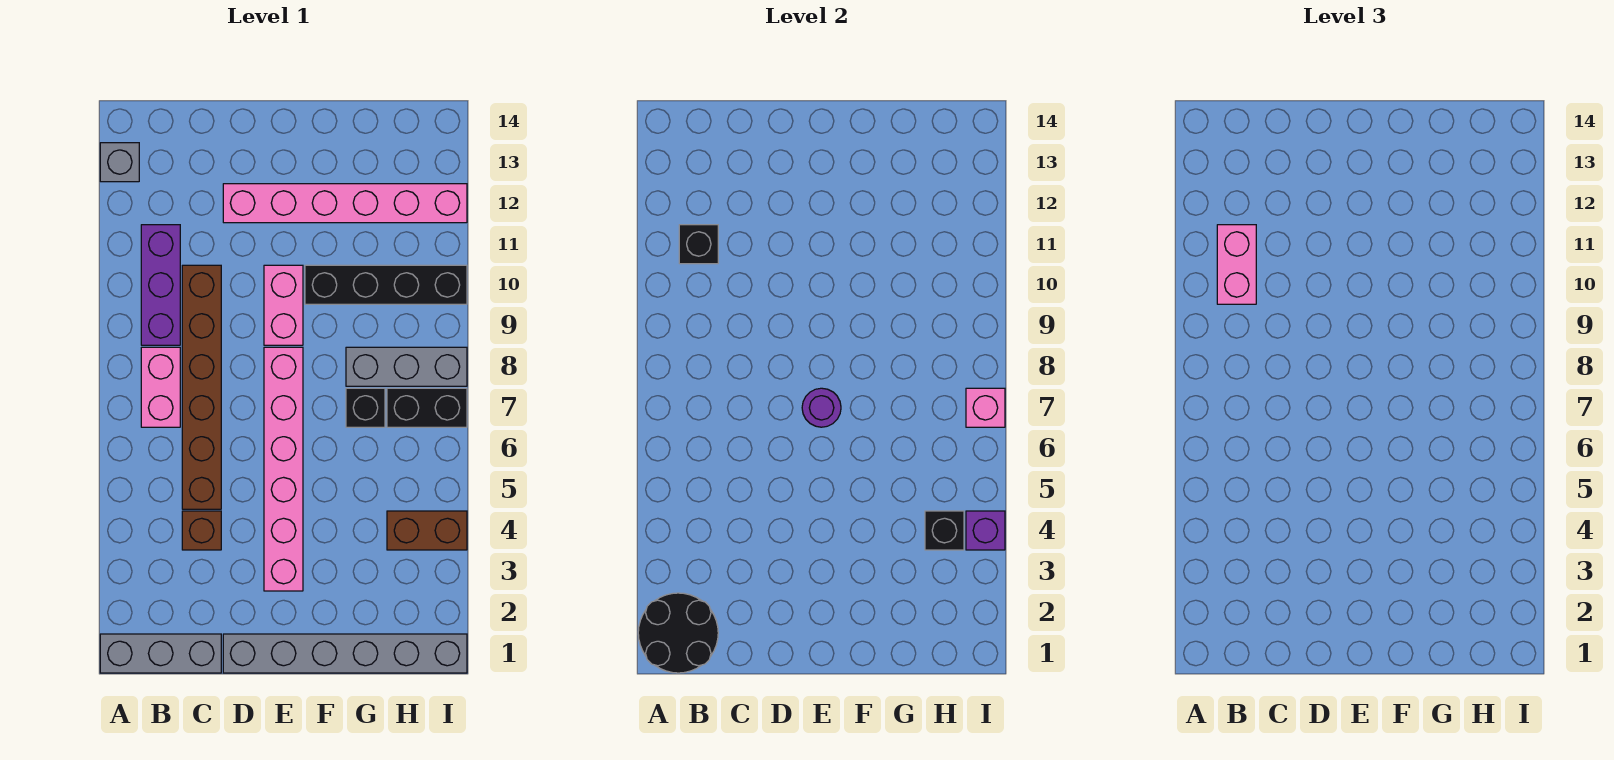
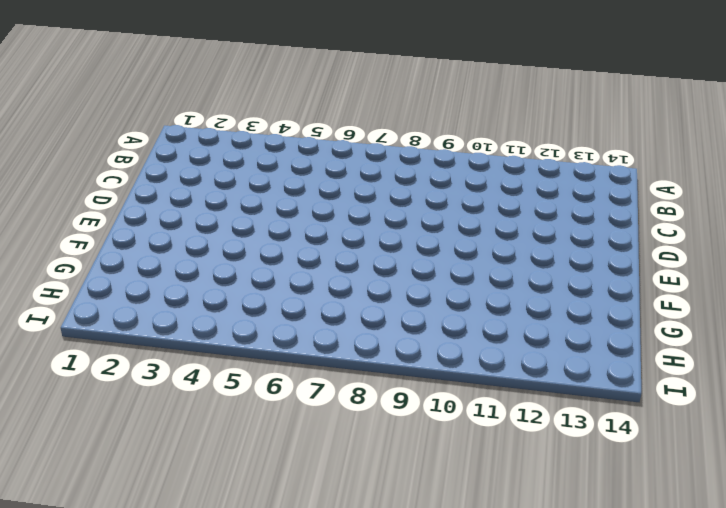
none -> grey 1x3 brick [100,634,221,673]
none -> grey 1x1 brick [100,143,139,182]
none -> pink 1x2 brick [141,347,180,427]

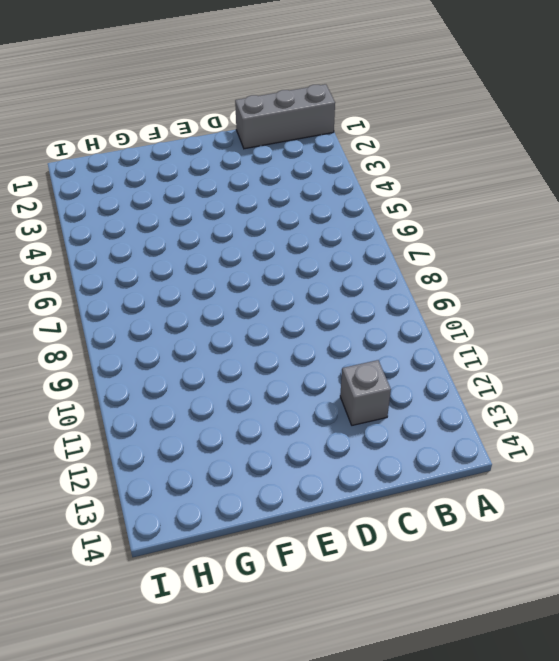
grey 1x1 brick [340,360,391,425] -> grey 1x1 brick moved to [100,143,139,182]
none -> pink 1x2 brick [141,347,180,427]
none -> purple 1x3 brick [141,225,180,345]
none -> brown 1x1 brick [182,511,221,550]

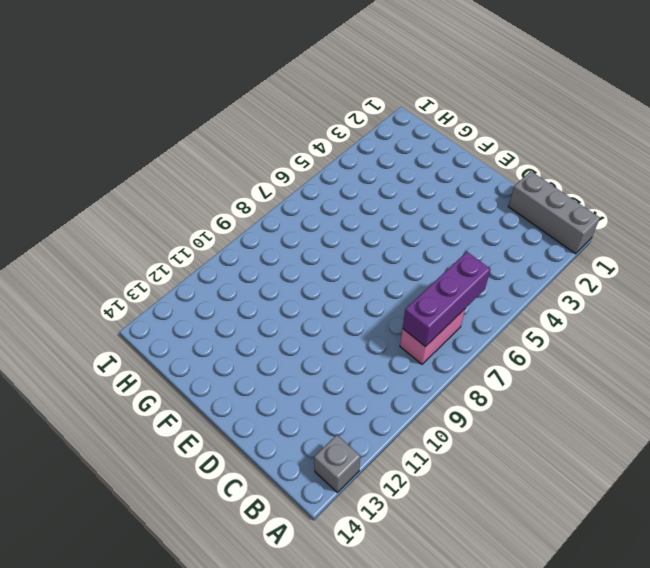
purple 1x3 brick [403,252,490,347] -> purple 1x3 brick moved to [141,225,180,345]
none -> brown 1x1 brick [182,511,221,550]
none -> brown 1x6 brick [182,265,221,509]
none -> grey 1x6 brick [223,634,467,673]

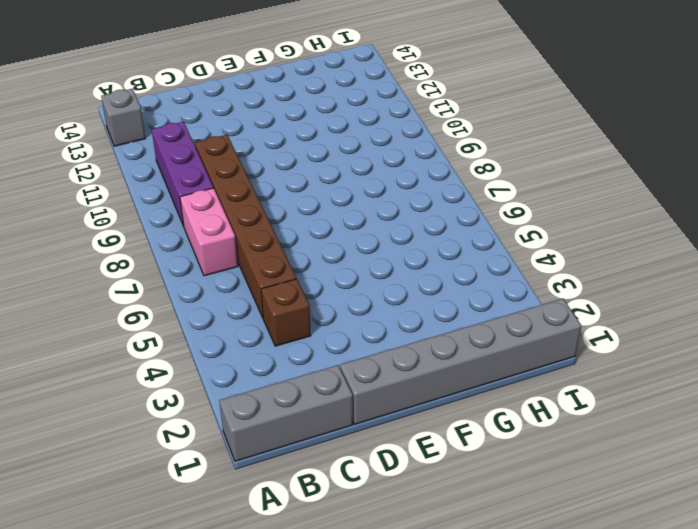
none -> pink 1x6 brick [223,184,467,223]
none -> pink 1x6 brick [264,347,303,591]
none -> pink 1x2 brick [264,265,303,345]

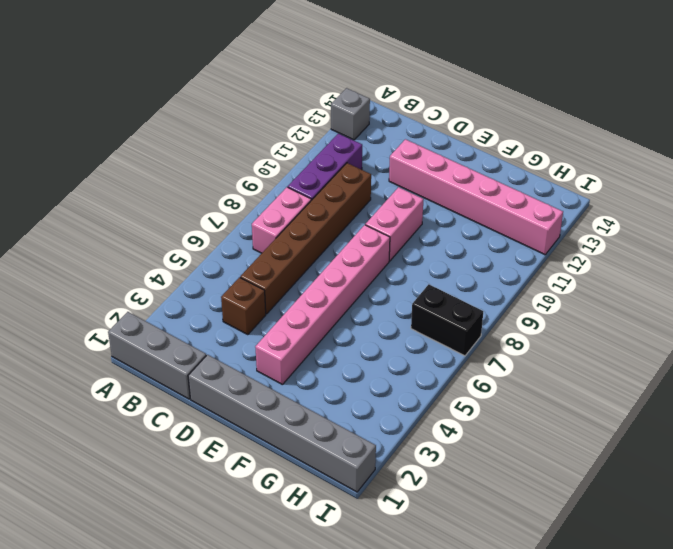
none -> black 1x4 brick [305,265,467,304]
none -> black 1x1 brick [346,388,385,427]
none -> grey 1x3 brick [346,347,467,386]

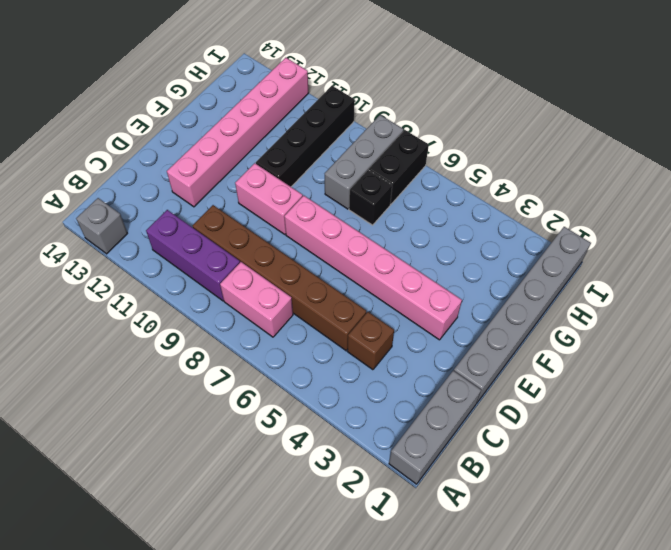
none -> brown 1x2 brick [387,511,467,550]
none -> black 2x2 round brick [638,593,718,673]
none -> black 1x1 brick [679,225,718,264]

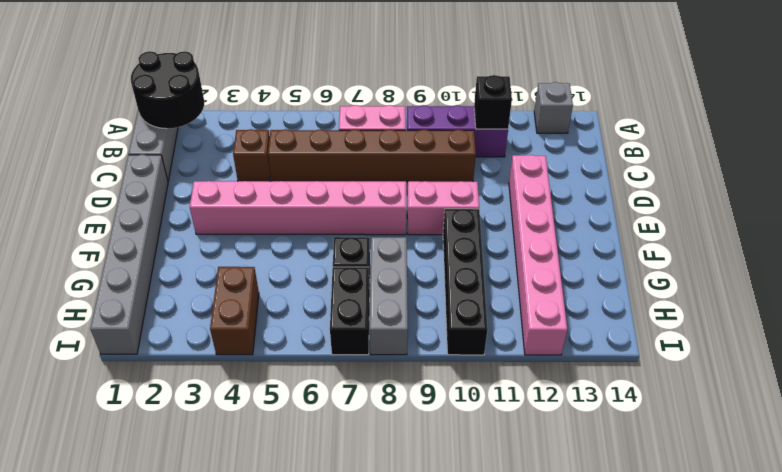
none -> purple 1x1 round brick [802,388,841,427]
none -> black 1x1 brick [925,511,964,550]
none -> purple 1x1 brick [966,511,1005,550]

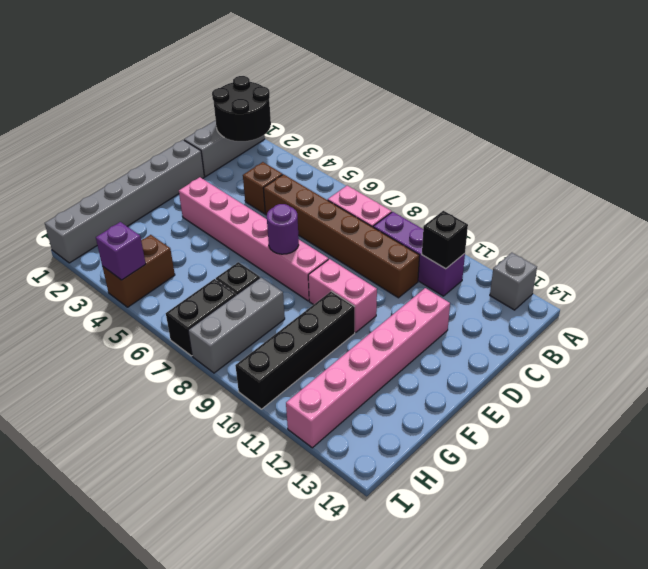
none -> black 1x1 brick [925,511,964,550]
none -> pink 1x1 brick [966,388,1005,427]
none -> pink 1x2 brick [1217,225,1256,304]

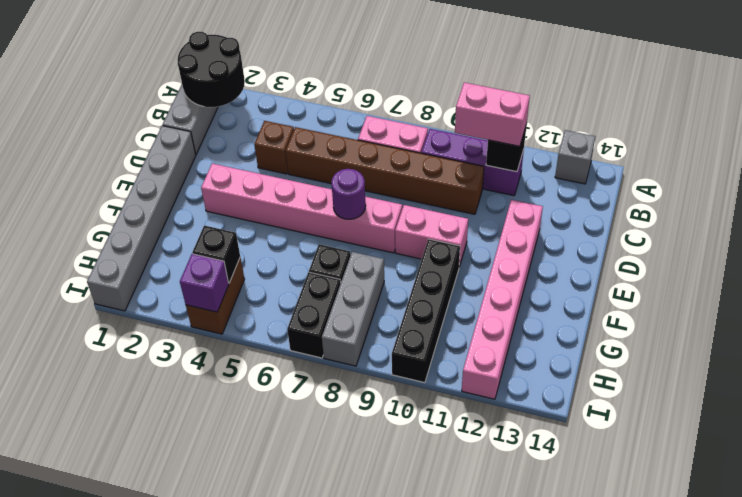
none -> pink 1x1 brick [966,388,1005,427]

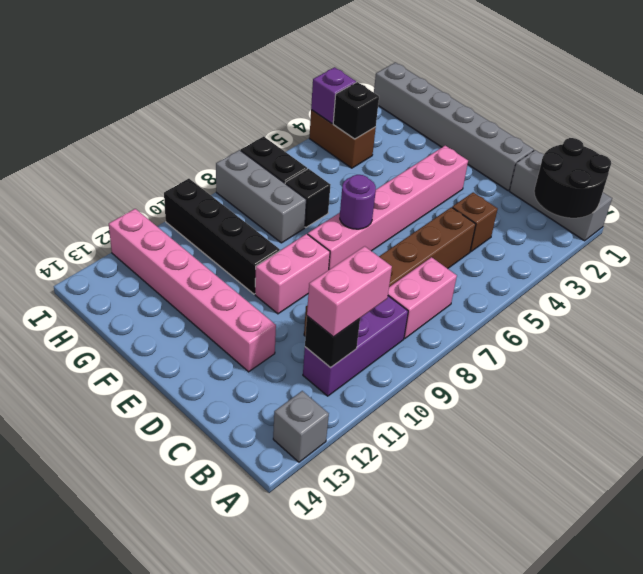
none -> pink 1x1 brick [966,388,1005,427]

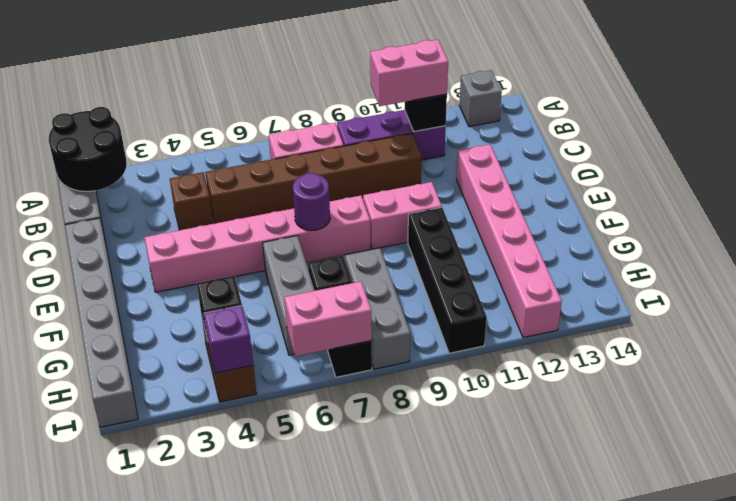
grey 1x3 brick [263,236,315,355] -> none
pink 1x2 brick [284,282,372,356] -> pink 1x1 brick [966,388,1005,427]

